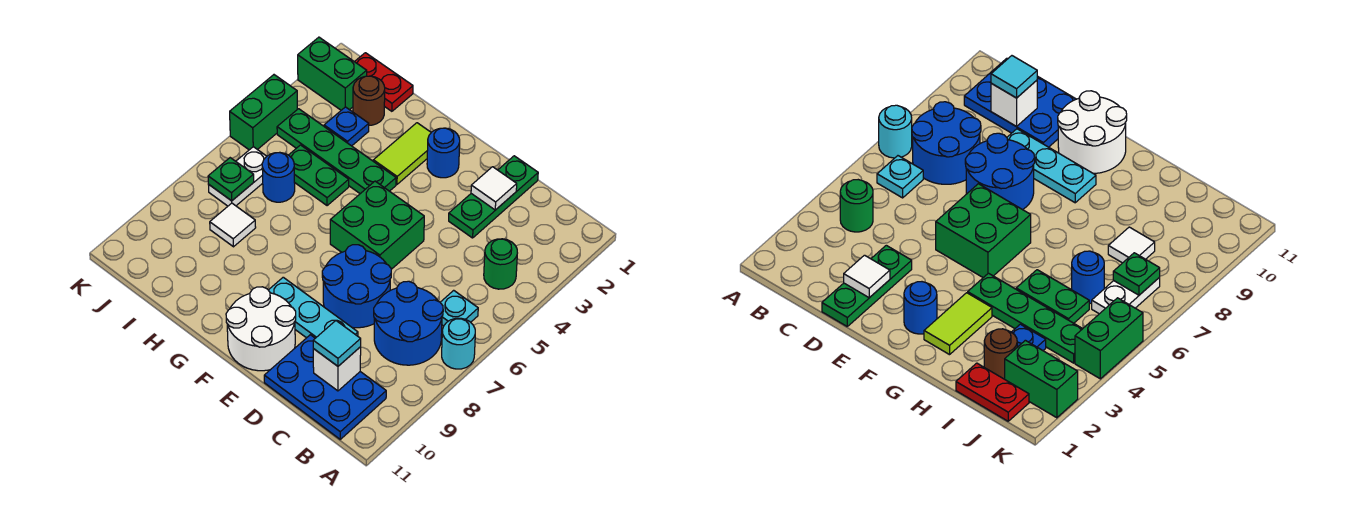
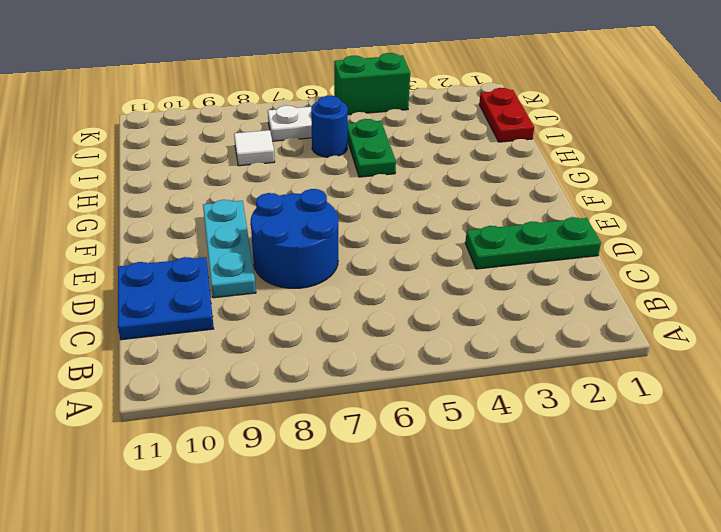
blue 2x2 plate [118,257,214,340] -> blue 2x3 plate [264,335,386,439]
none -> cyan 1x1 round brick [442,318,475,369]
none -> green 1x1 round brick [484,239,517,289]
none -> cyan 1x1 plate [440,290,478,326]

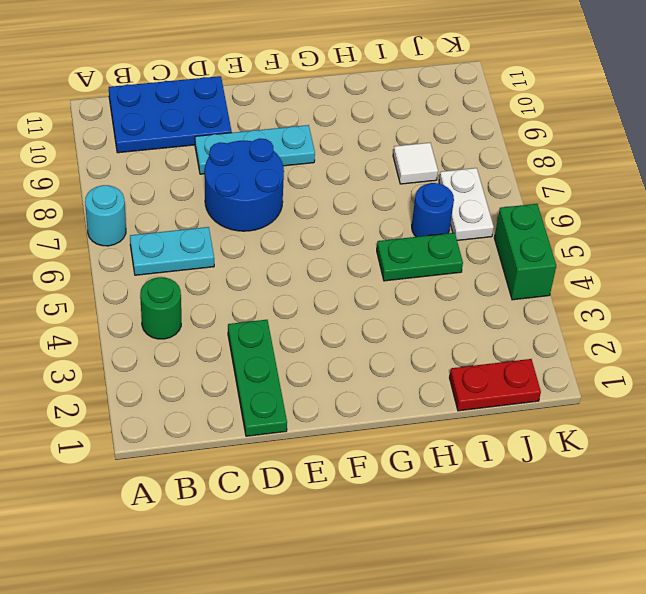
cyan 1x2 plate [130,227,214,275] -> cyan 1x1 plate [440,290,478,326]
none -> blue 2x2 round brick [374,281,443,365]
none -> green 2x2 brick [330,181,424,269]
none -> white 2x2 round brick [226,287,296,371]

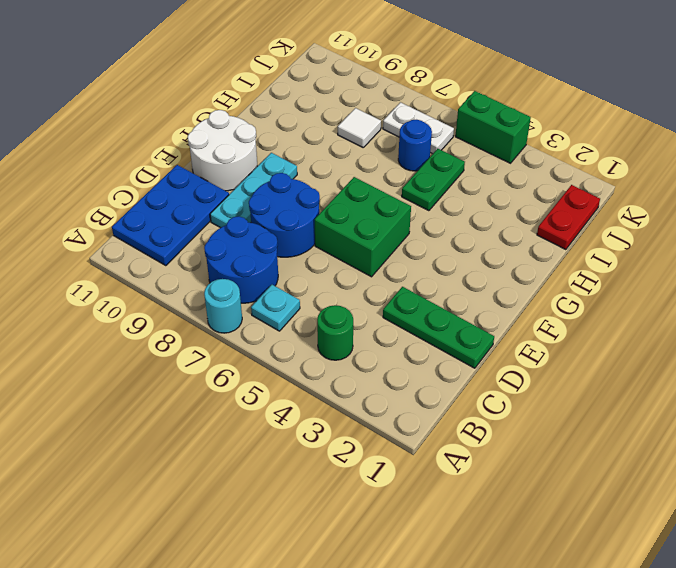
none -> blue 1x1 round brick [427,128,460,178]
none -> lime 1x2 tile [373,123,431,184]
none -> green 1x4 plate [277,109,396,194]

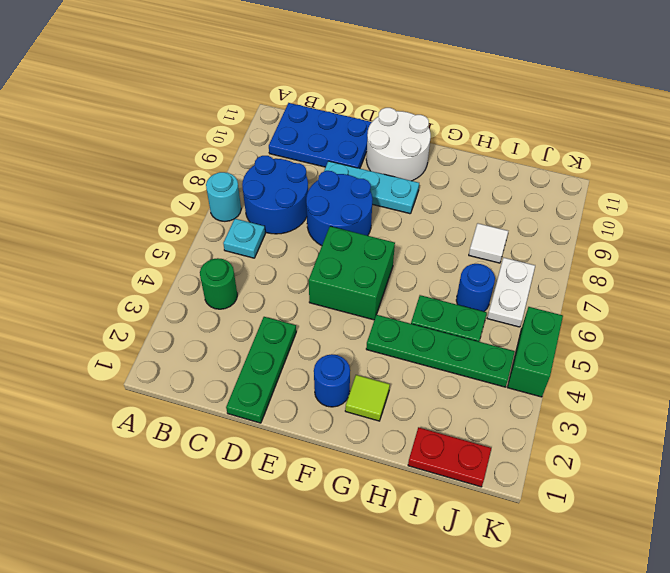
lime 1x1 tile [345,375,390,421] -> lime 1x2 tile [373,123,431,184]
none -> brown 1x1 round brick [353,76,385,125]
none -> blue 1x1 plate [324,107,369,146]
none -> green 1x2 brick [298,37,367,110]

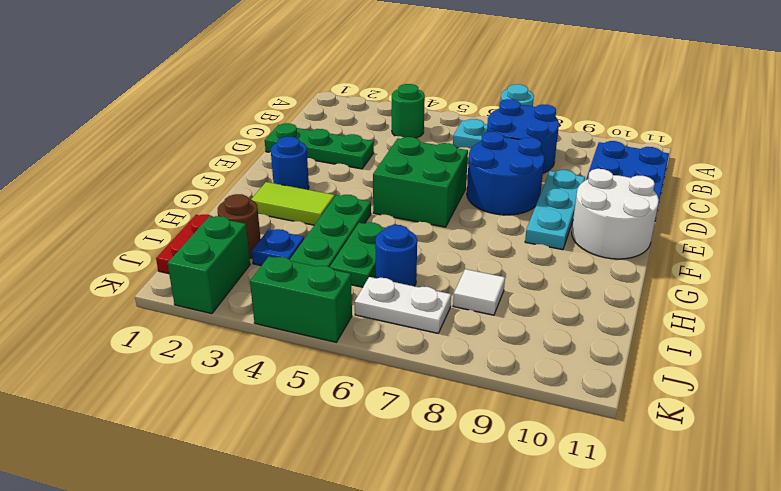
none -> white 1x1 brick [313,347,361,391]
none -> white 1x1 tile [471,167,517,210]
none -> green 1x1 plate [208,158,254,201]

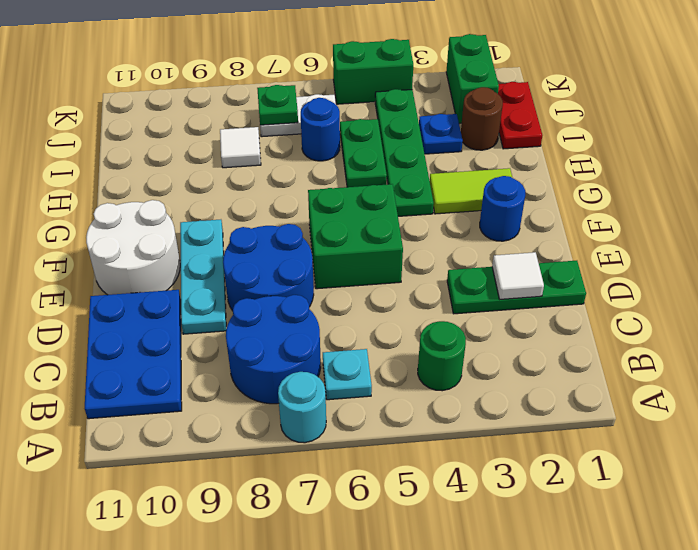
none -> white 1x1 brick [313,347,361,391]
none -> cyan 1x1 tile [313,321,361,366]

